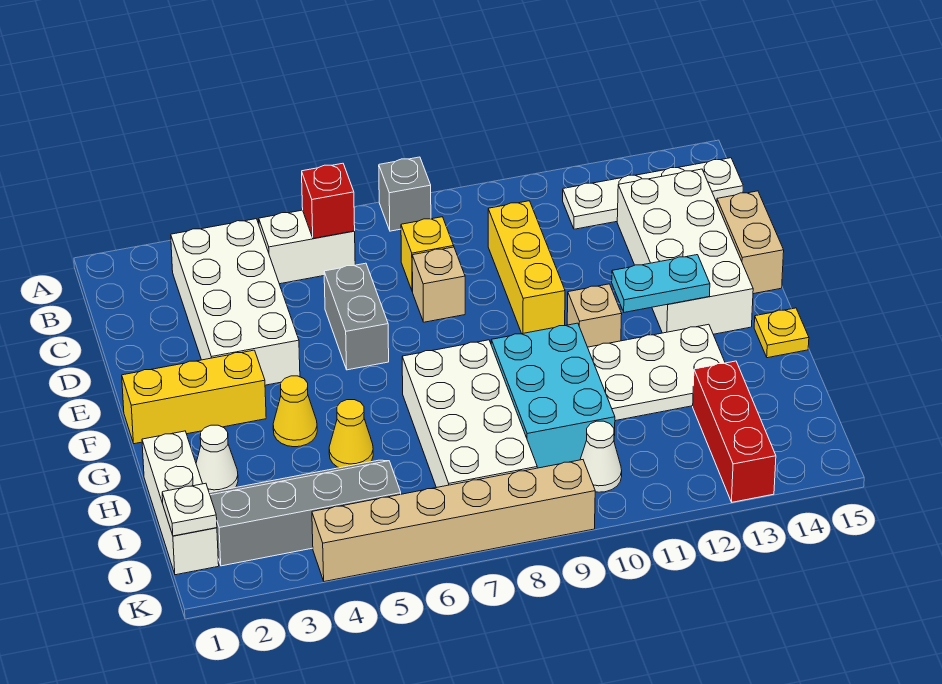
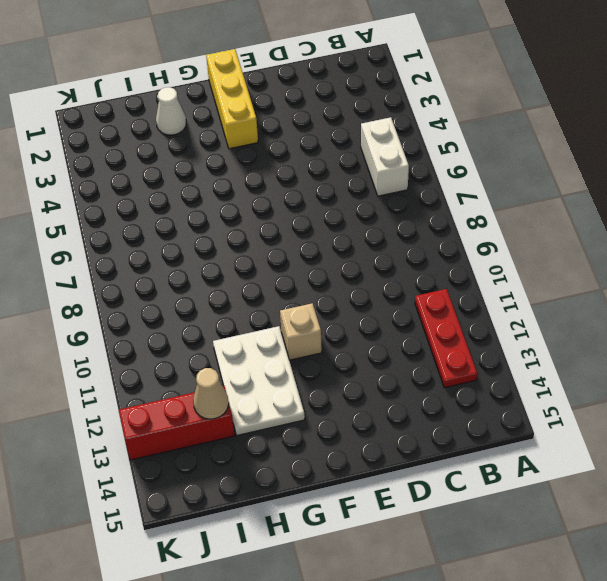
red 1x3 plate [415,289,477,388] -> white 1x4 plate [563,158,743,229]
tan 1x1 cone [193,368,229,419] -> none
none -> grey 1x1 brick [379,157,431,231]
none -> white 2x4 brick [171,219,300,385]
none -> yellow 1x1 brick [401,217,454,292]

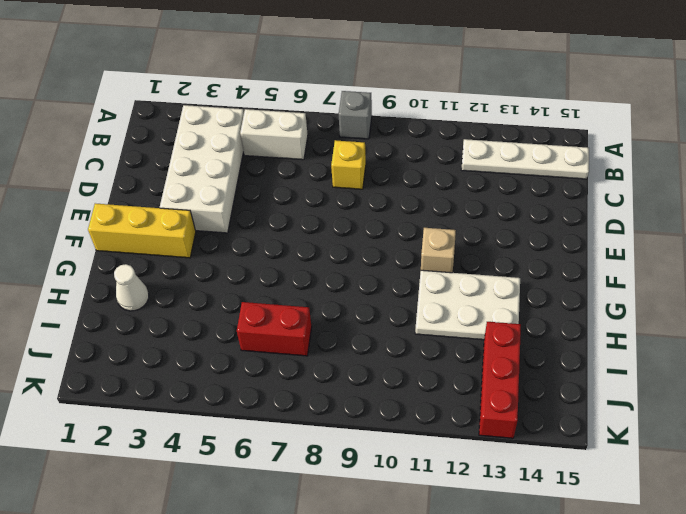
red 1x2 brick [237,302,312,356] -> white 2x4 brick [402,340,537,488]
none -> yellow 1x3 brick [488,201,565,334]
none -> white 2x4 brick [617,169,753,334]
none -> grey 1x2 brick [324,263,389,370]

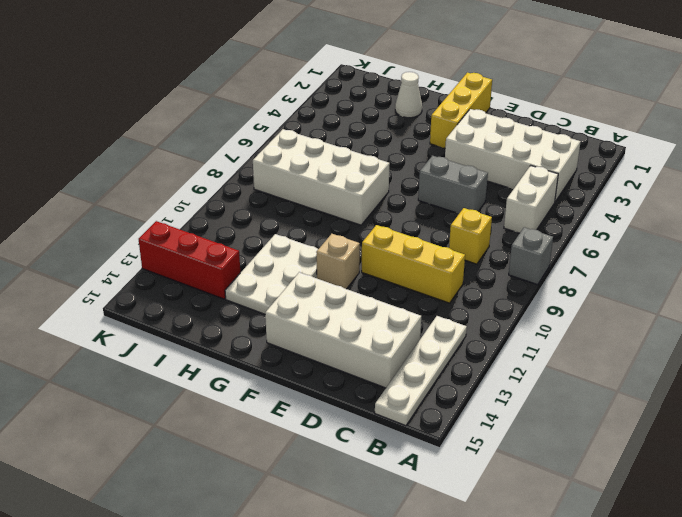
none -> tan 1x1 brick [412,247,465,322]
none -> tan 1x2 brick [717,191,784,294]
none -> yellow 1x1 cone [273,376,317,447]

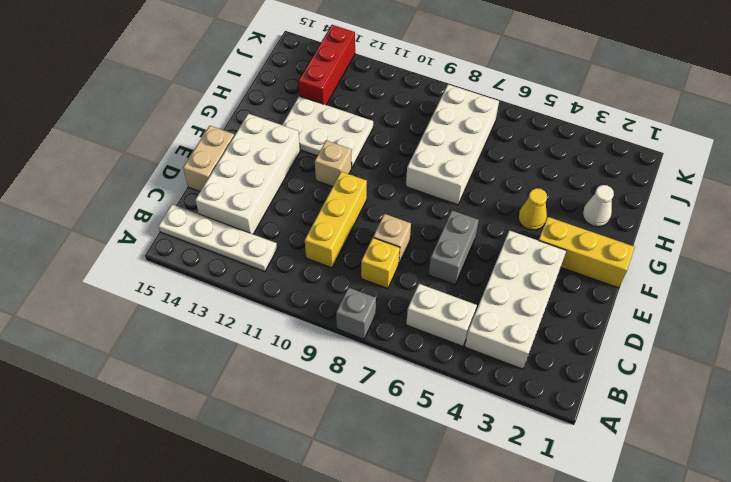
none -> cyan 2x3 brick [491,323,615,468]
none -> yellow 1x1 plate [754,308,809,358]
none -> white 1x3 brick [142,431,219,575]

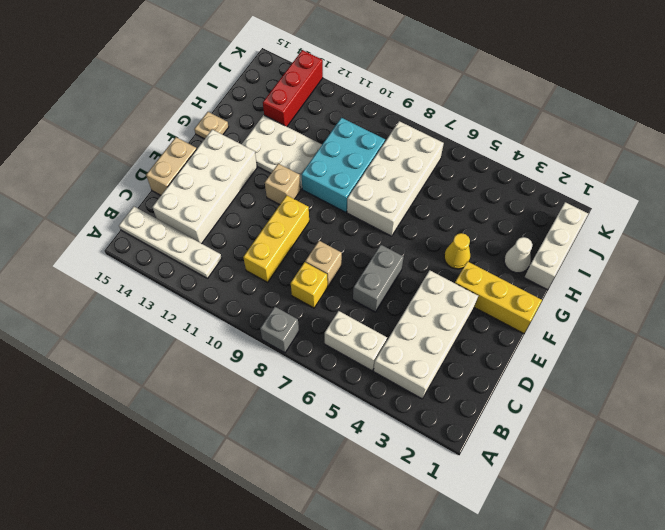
tan 1x1 plate [194,112,229,139] -> yellow 1x1 plate [754,308,809,358]
none -> yellow 1x1 cone [329,400,373,468]
none -> grey 2x4 slope [209,460,401,566]
none -> white 1x1 cone [580,421,622,492]

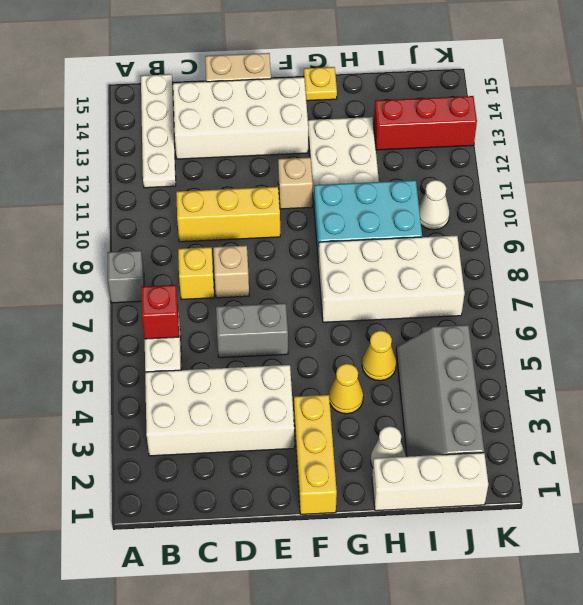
none -> tan 1x6 brick [312,460,595,582]
none -> cyan 1x2 plate [612,255,710,312]
none -> white 1x1 plate [162,483,217,536]

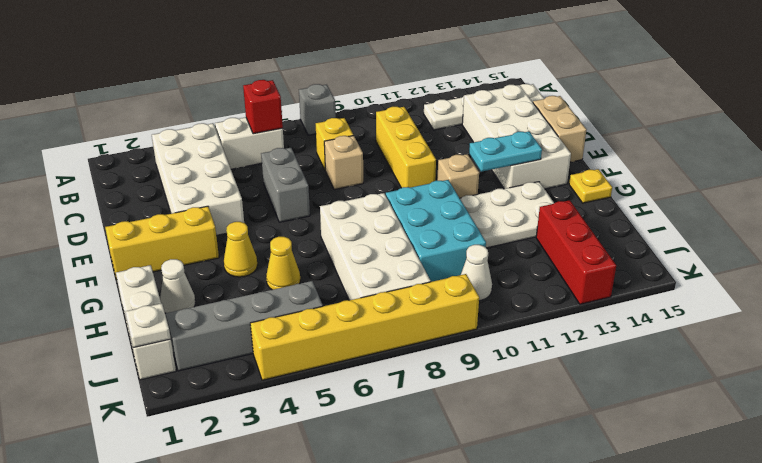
yellow 1x6 brick [250,274,479,380] -> tan 1x6 brick [312,460,595,582]

